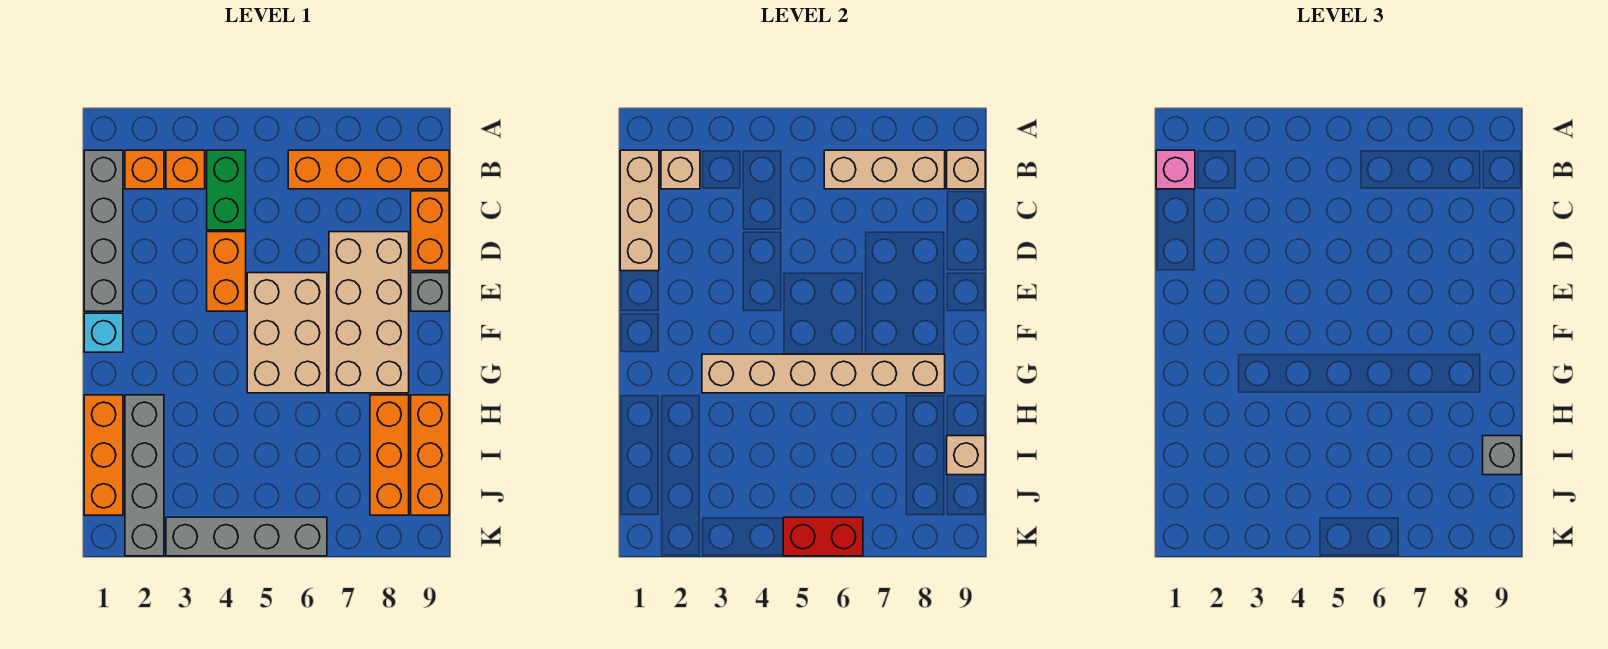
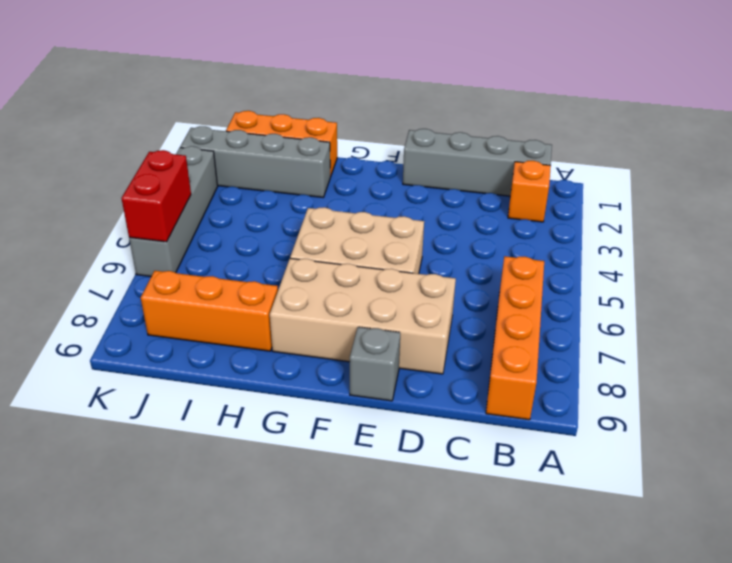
none -> orange 1x1 brick [166,150,205,189]
none -> green 1x2 brick [207,150,246,230]
none -> orange 1x2 brick [411,191,449,271]

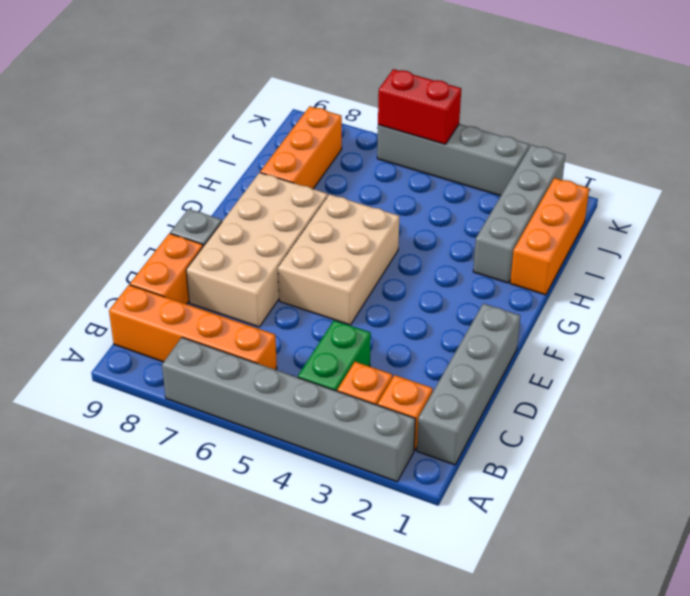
grey 1x6 brick [162,337,415,482] -> none
none -> orange 1x2 brick [207,232,246,311]
none -> cyan 1x1 brick [84,313,123,352]
none -> orange 1x3 brick [411,395,449,515]

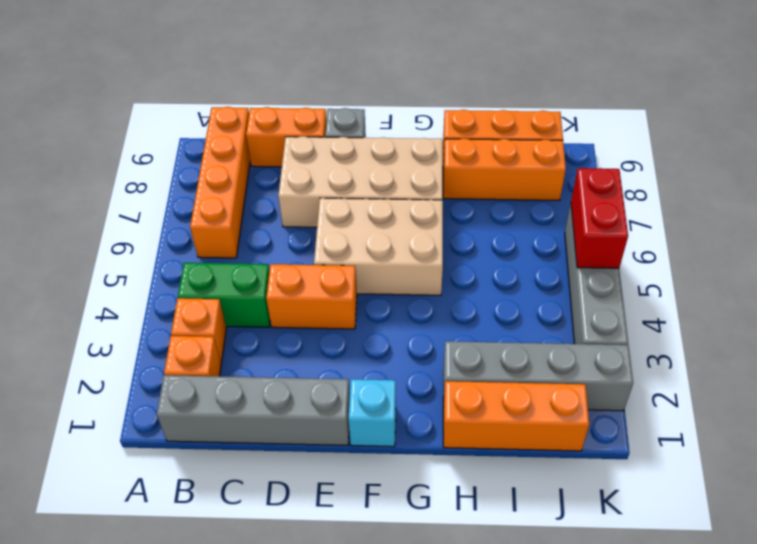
none -> tan 1x3 brick [620,150,659,271]
none -> tan 1x1 brick [661,150,700,189]
none -> tan 1x3 brick [824,150,945,189]

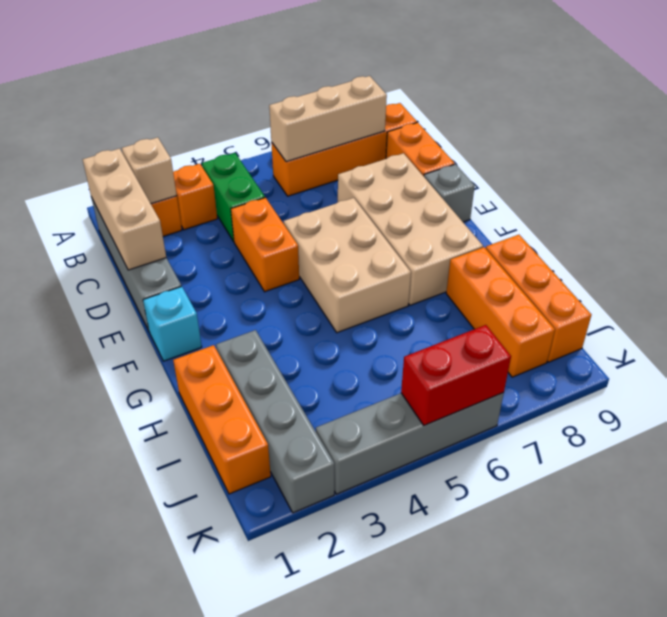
none -> tan 1x1 brick [947,150,985,189]
none -> tan 1x6 brick [702,354,945,393]
none -> tan 1x1 brick [947,436,985,475]

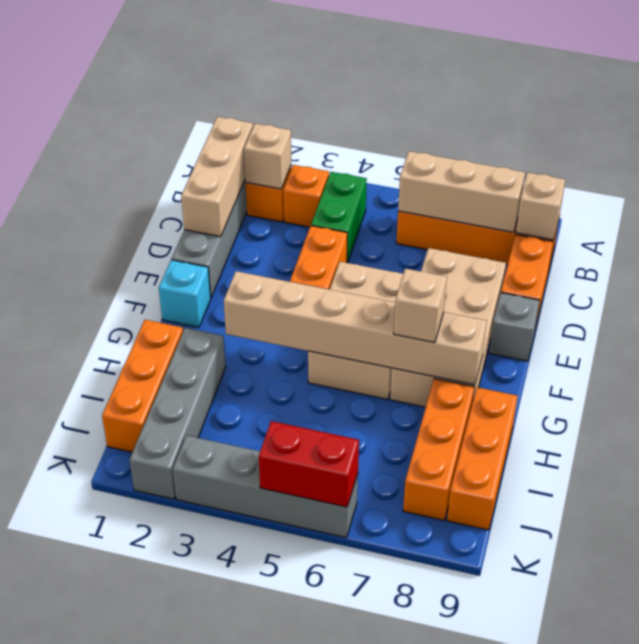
tan 1x1 brick [394,269,447,343] -> tan 1x1 brick moved to [947,436,985,475]
none -> pink 1x1 brick [1156,150,1195,189]
none -> grey 1x1 brick [1483,436,1521,475]

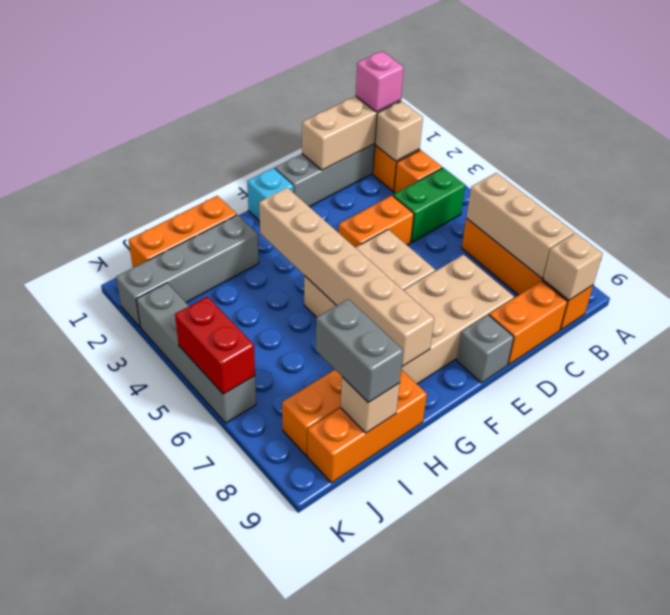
grey 1x2 brick [316,299,404,403] -> grey 1x1 brick [1483,436,1521,475]

